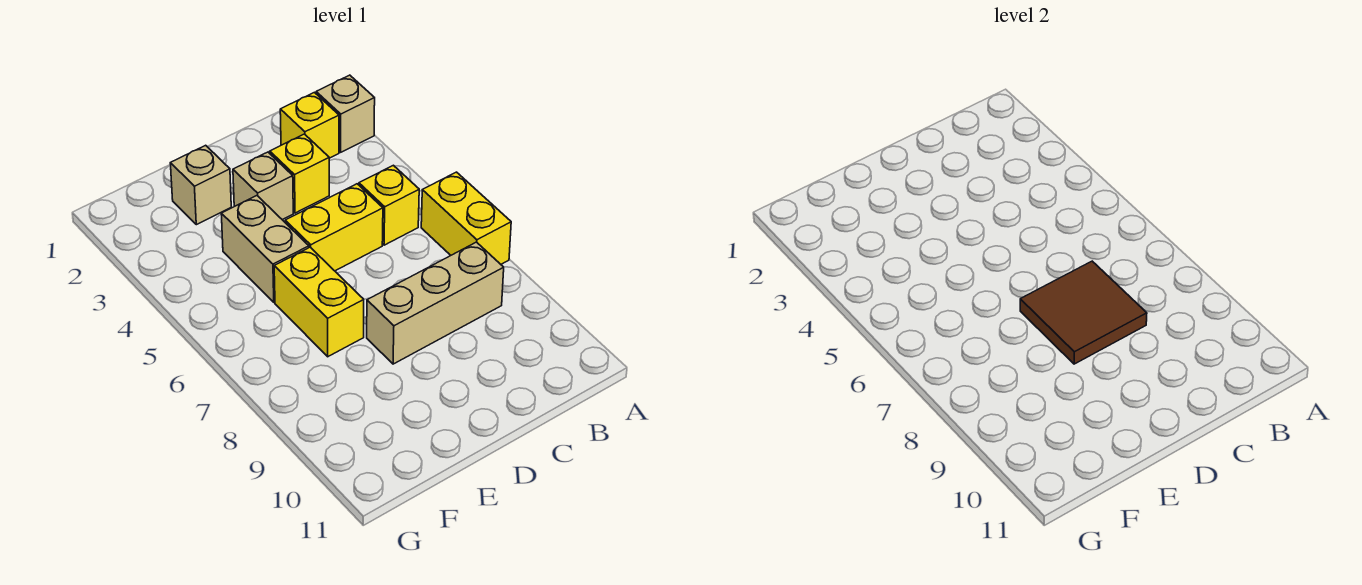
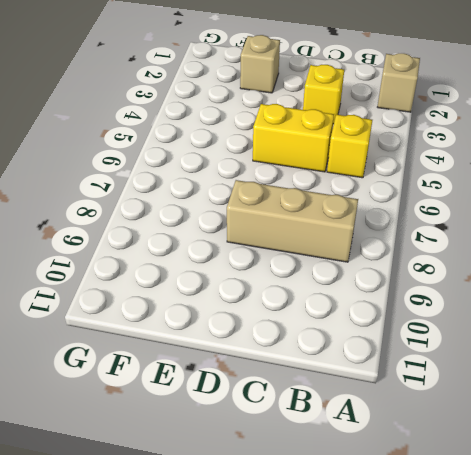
none -> yellow 1x2 brick [421,172,511,264]
none -> yellow 1x1 brick [280,92,339,158]
none -> tan 1x1 brick [233,152,293,220]

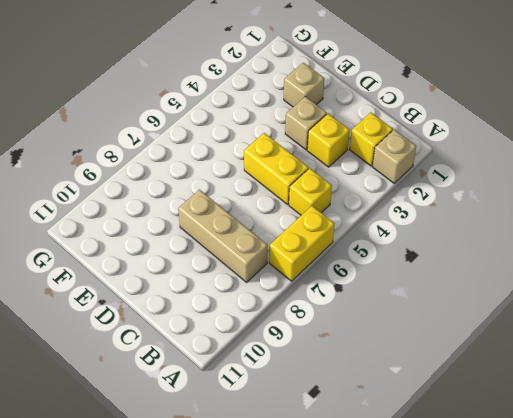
none -> tan 1x2 brick [221,196,309,302]
none -> yellow 1x2 brick [274,247,364,357]
none -> brown 2x2 tile [1020,261,1147,364]

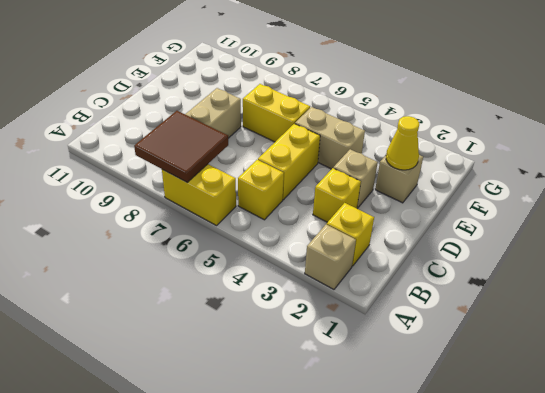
brown 2x2 tile [134,111,228,182] -> brown 2x2 tile moved to [1020,261,1147,364]
yellow 1x1 cone [386,116,419,170] -> none

